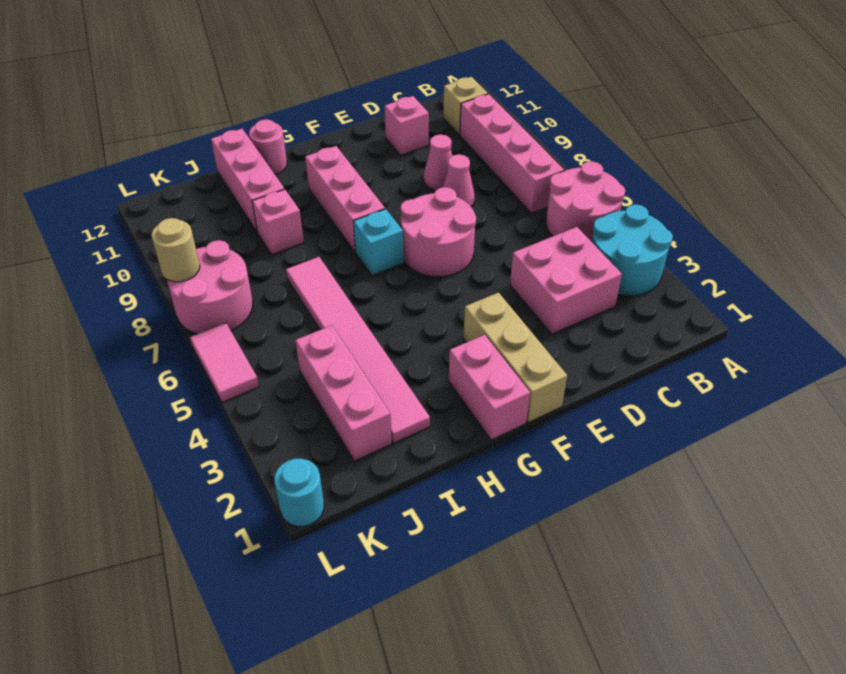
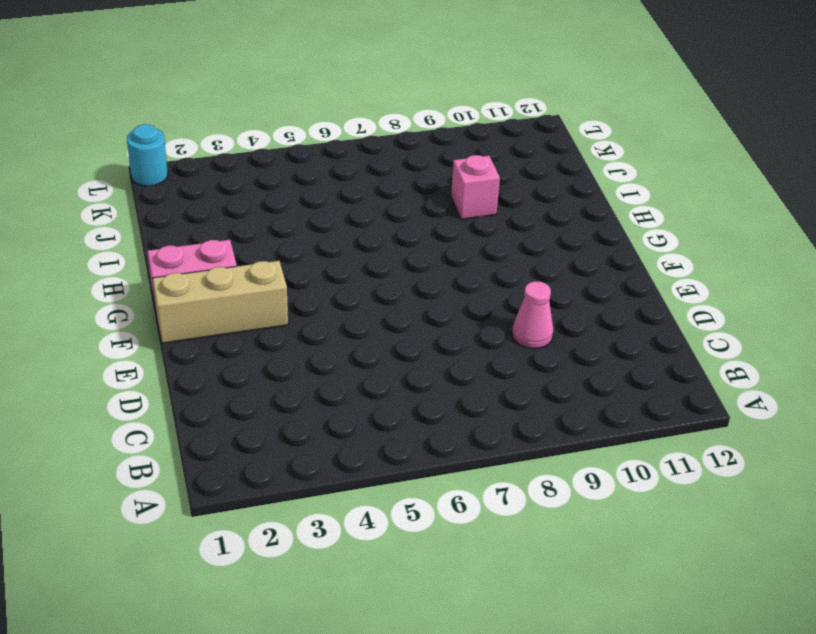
none -> cyan 2x2 round brick [592,204,673,296]
none -> pink 2x2 round brick [546,161,625,242]
none -> pink 1x4 brick [460,94,564,213]

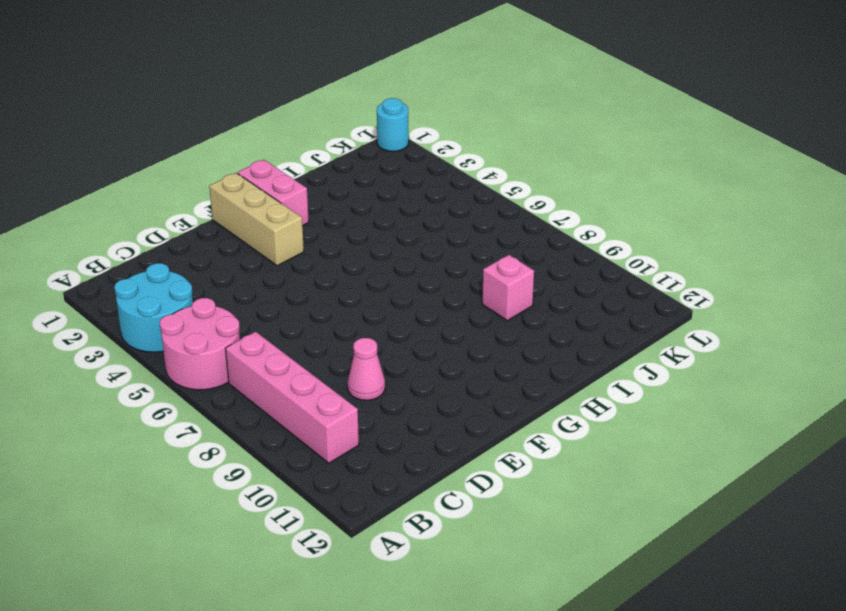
none -> tan 1x1 brick [443,77,488,135]
none -> pink 2x2 brick [510,227,622,334]
none -> pink 1x1 cone [443,154,475,207]

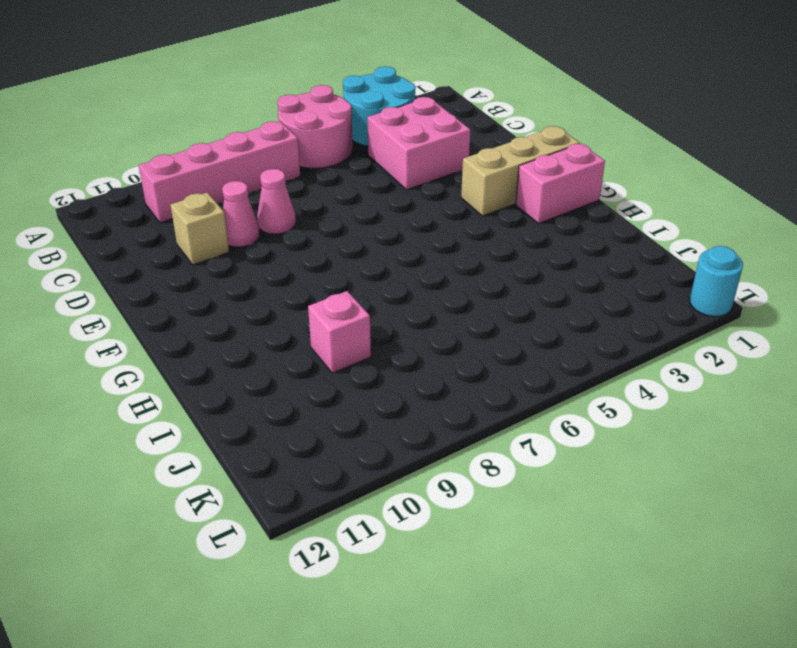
tan 1x1 brick [170,193,229,265] -> tan 1x1 brick moved to [443,77,488,135]
none -> pink 1x1 brick [385,96,429,155]
none -> pink 2x2 round brick [400,187,476,277]
none -> cyan 1x1 brick [353,209,404,276]

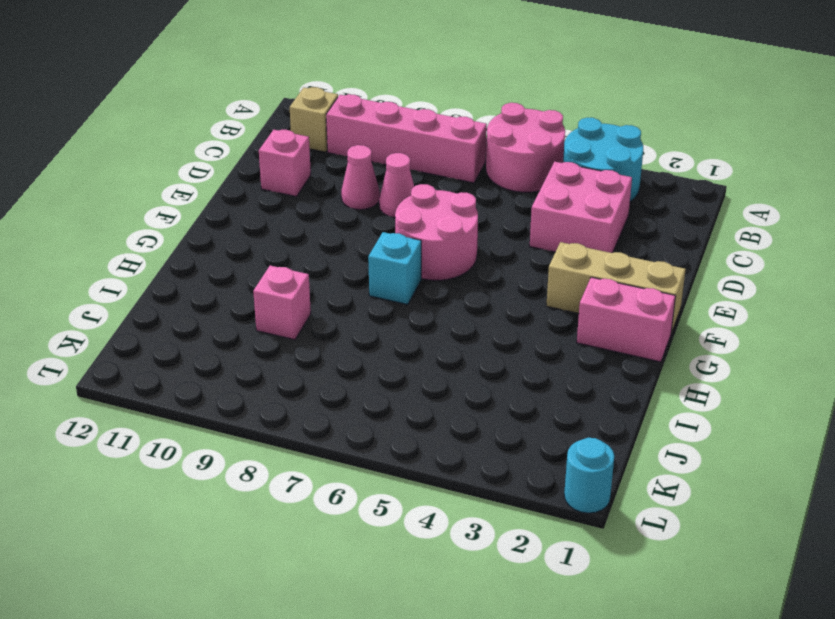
none -> pink 1x3 brick [305,146,385,252]
none -> pink 1x1 round brick [249,119,287,174]
none -> pink 1x6 tile [286,257,430,443]

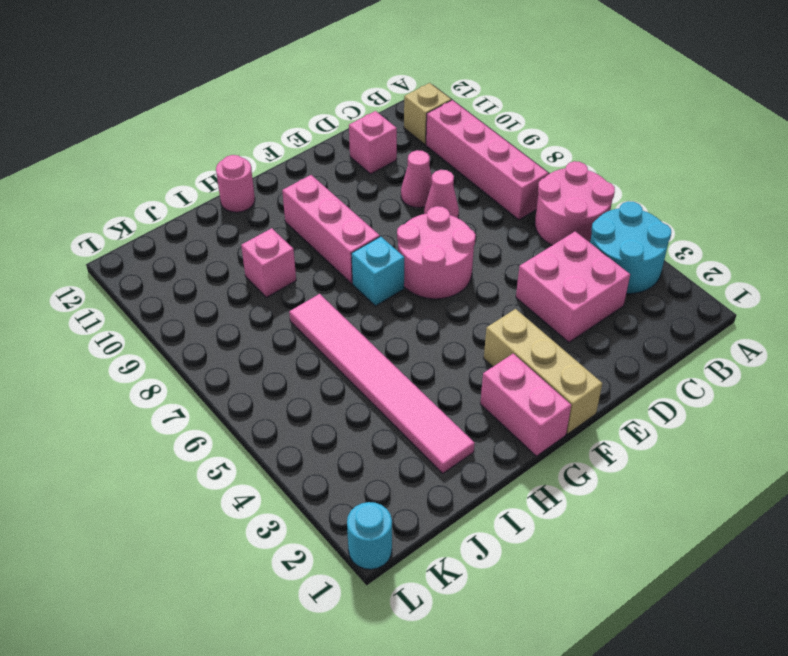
none -> pink 1x3 brick [211,129,284,232]
none -> pink 1x3 brick [295,325,392,461]
none -> pink 2x2 round brick [167,240,253,334]

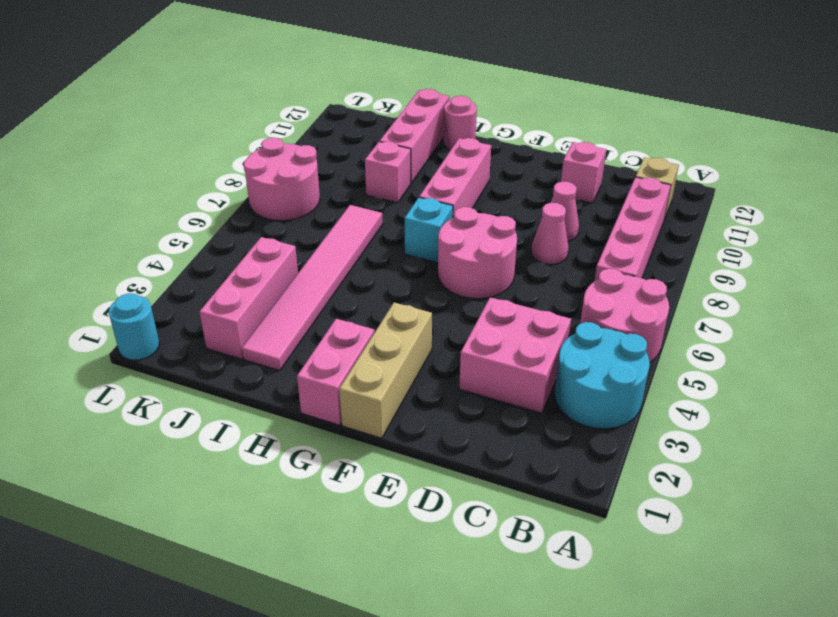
none -> pink 1x2 tile [190,323,259,402]
none -> tan 1x1 round brick [151,218,200,282]

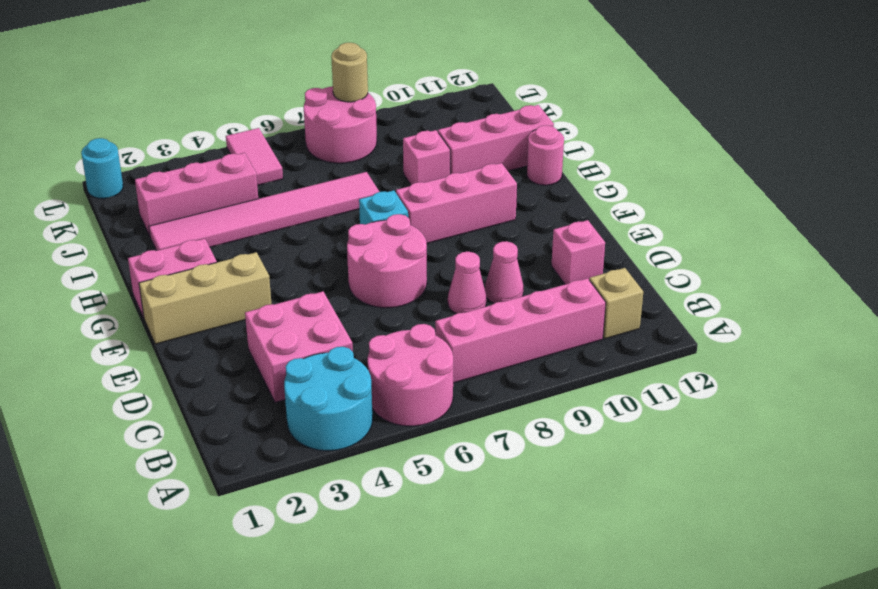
pink 1x2 tile [226,128,283,185] -> pink 1x2 tile turned to [190,323,259,402]

